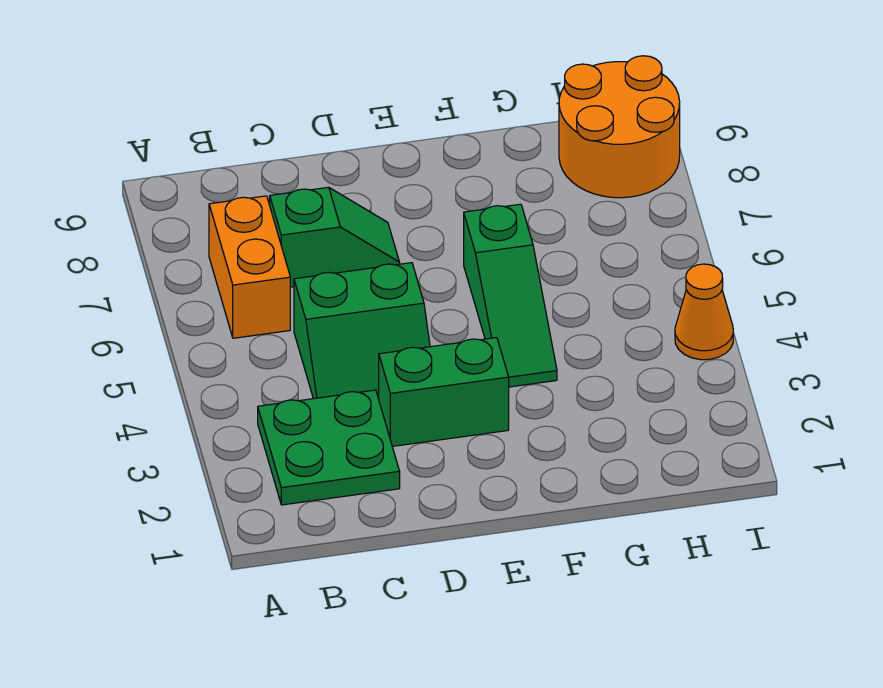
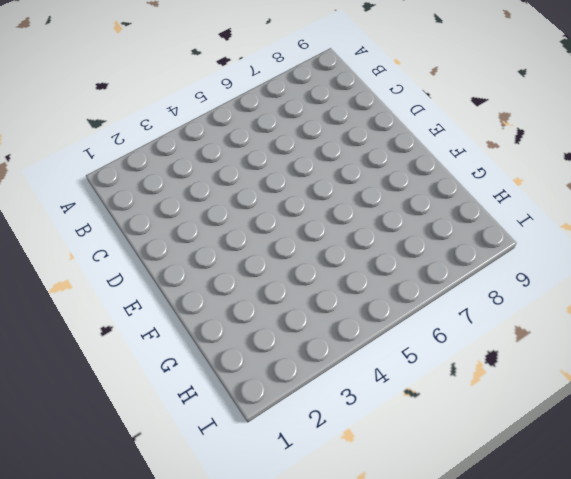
none -> green 2x2 plate [258,390,400,505]
none -> orange 1x2 brick [209,196,290,338]

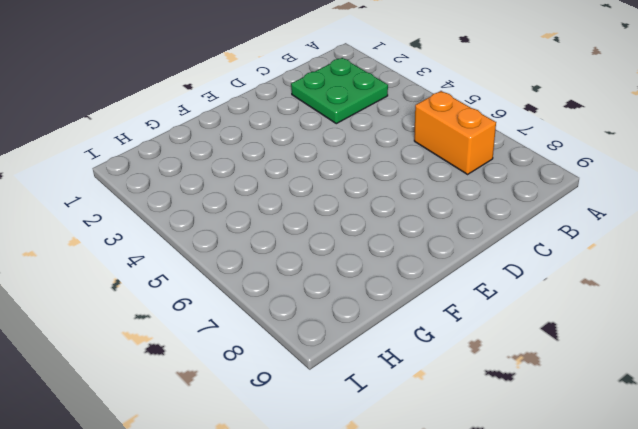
none -> green 2x2 slope [294,263,430,399]
none -> green 1x2 slope [270,187,400,287]

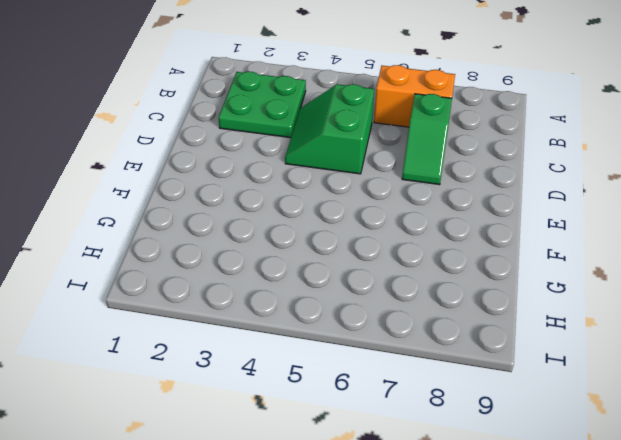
none -> green 1x2 brick [379,338,509,446]
none -> green 1x3 slope [464,204,557,387]

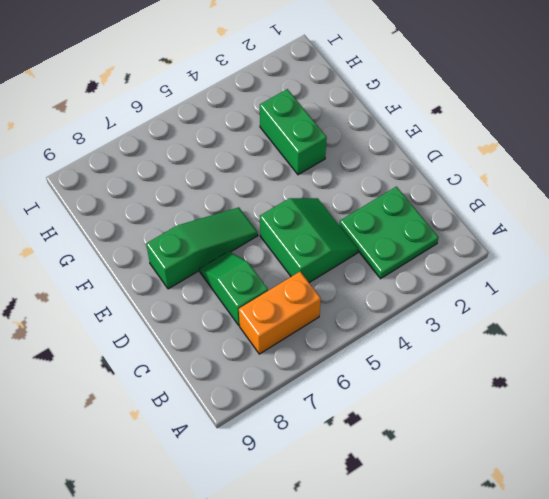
green 1x3 slope [146,207,258,289] -> green 1x3 slope moved to [464,204,557,387]
green 1x2 brick [260,89,327,175] -> green 1x2 brick moved to [379,338,509,446]
none -> orange 2x2 round brick [559,56,680,198]
none -> orange 1x1 cone [675,264,733,360]

